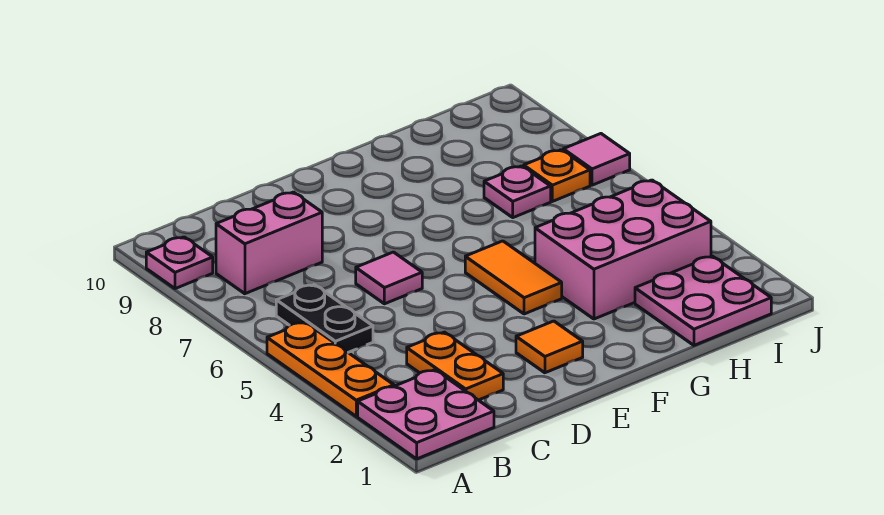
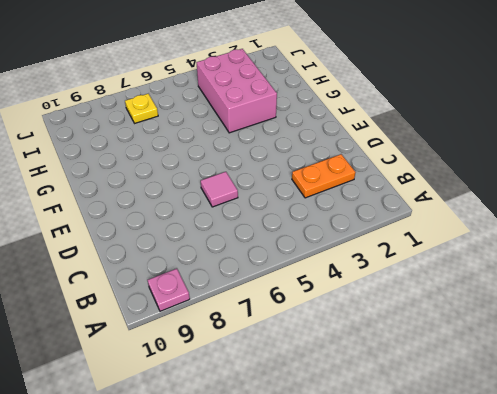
yellow 1x1 plate [125,94,158,123] -> orange 1x1 plate [524,150,590,201]
none -> pink 2x2 plate [358,370,494,459]
none -> orange 1x3 plate [267,322,394,416]
none -> black 1x2 plate [276,285,373,353]

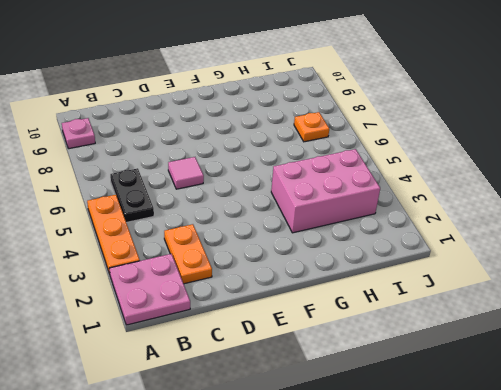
none -> pink 1x2 brick [216,192,322,294]
none -> orange 1x1 tile [516,321,583,373]
none -> orange 1x2 tile [465,241,562,314]

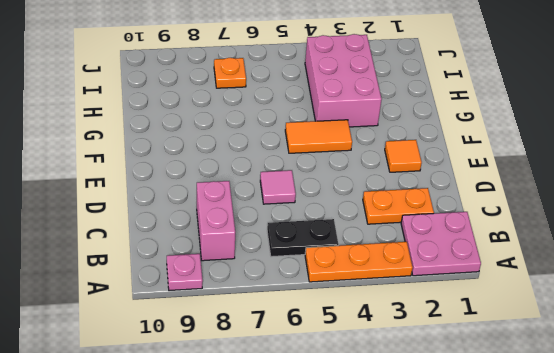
none -> pink 2x2 plate [635,256,771,345]
none -> pink 1x1 plate [484,166,551,218]
none -> pink 1x1 tile [563,134,630,185]

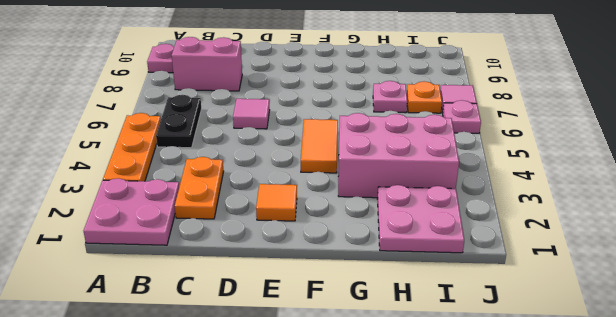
pink 1x1 plate [443,100,481,133] -> none

